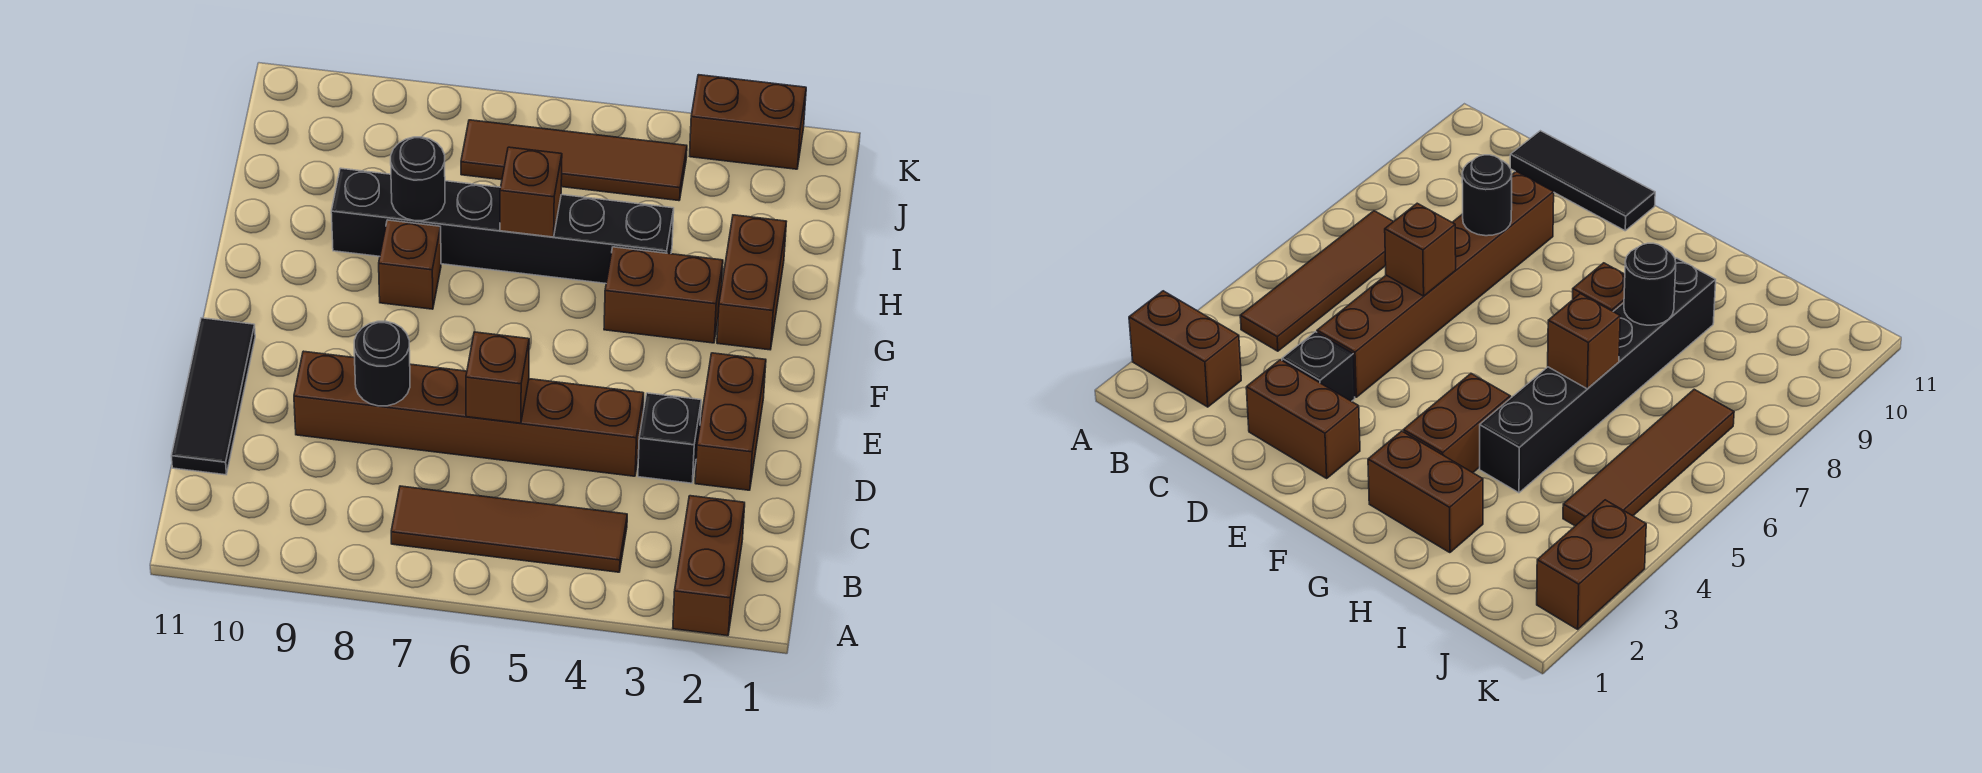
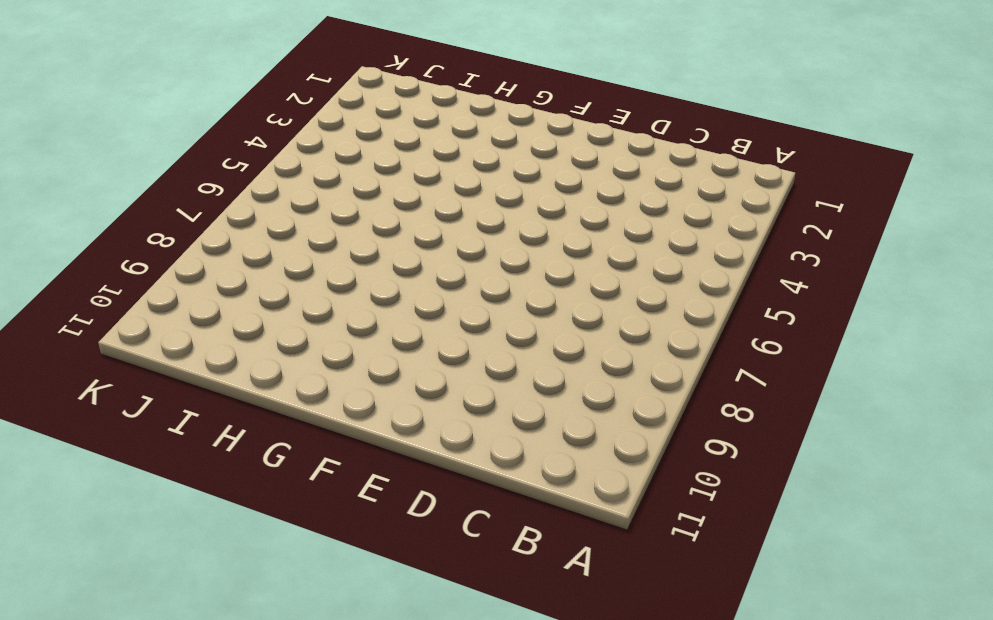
none -> brown 1x2 brick [673,496,745,636]
none -> brown 1x4 tile [391,486,627,572]
none -> black 1x3 tile [171,318,255,475]

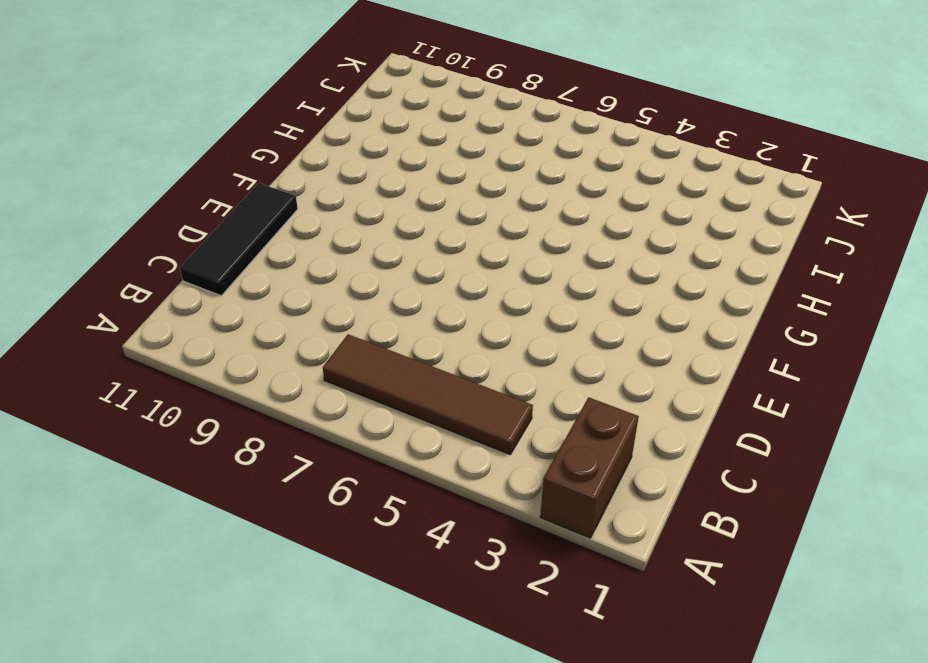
none -> brown 1x2 brick [695,353,766,490]
none -> black 1x1 brick [638,393,701,483]
none -> brown 1x6 brick [294,351,644,476]

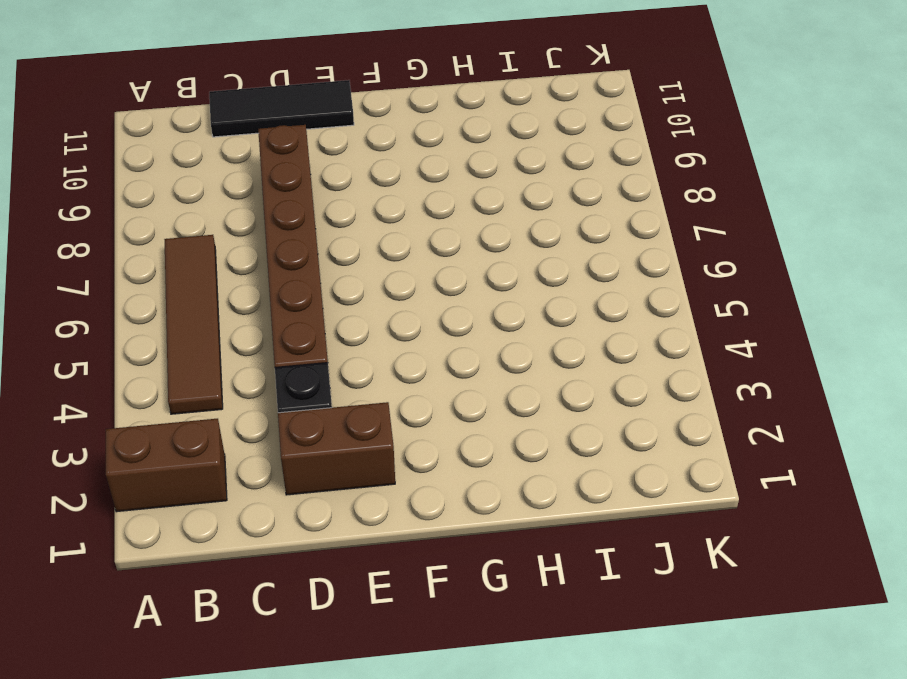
none -> brown 1x2 brick [717,215,787,350]
none -> brown 1x2 brick [604,247,723,343]
none -> brown 1x1 brick [379,220,441,309]

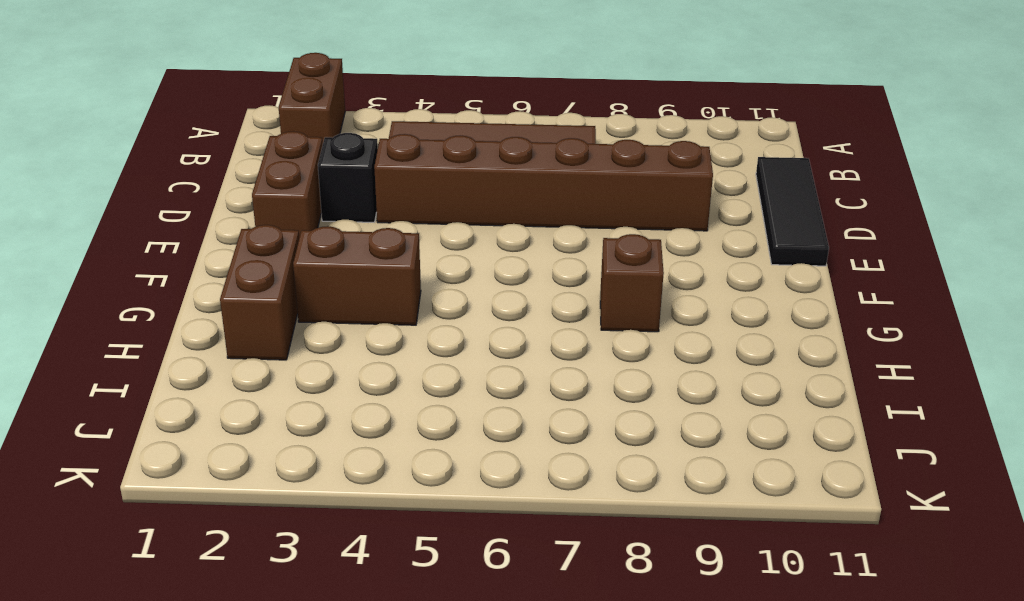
none -> black 1x6 brick [331,168,674,283]
none -> brown 1x4 tile [461,120,687,201]
none -> brown 1x2 brick [690,75,806,169]

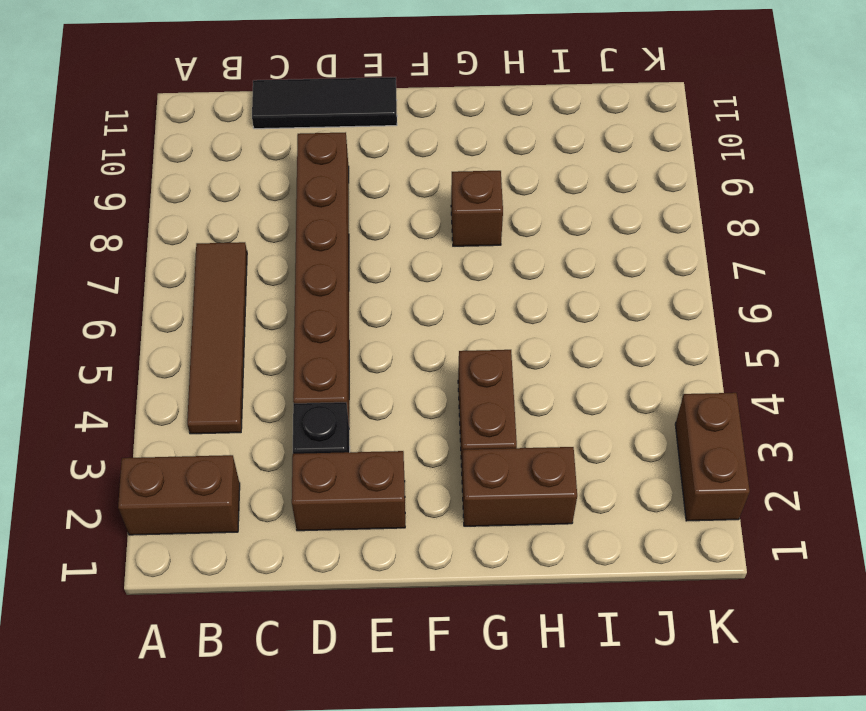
none -> black 1x6 brick [331,168,674,283]
none -> brown 1x4 tile [461,120,687,201]
none -> brown 1x1 brick [466,332,529,423]

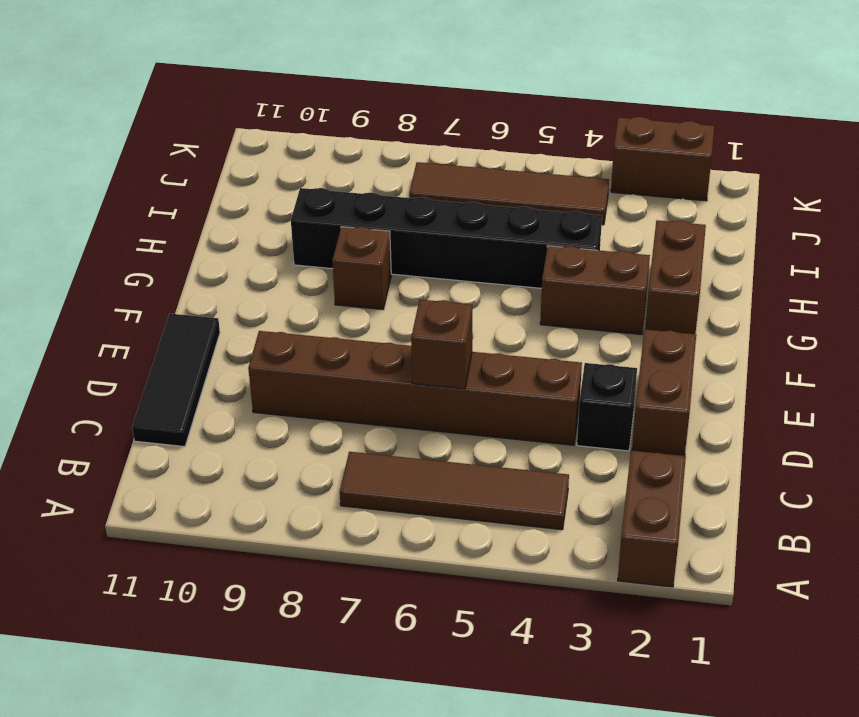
none -> black 1x1 round brick [354,321,410,406]
none -> brown 1x1 brick [500,147,562,237]
none -> black 1x1 round brick [391,137,445,221]

